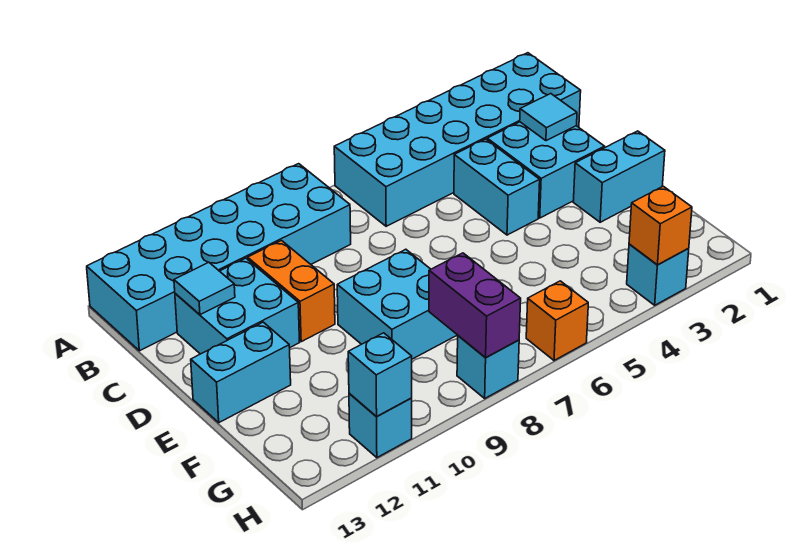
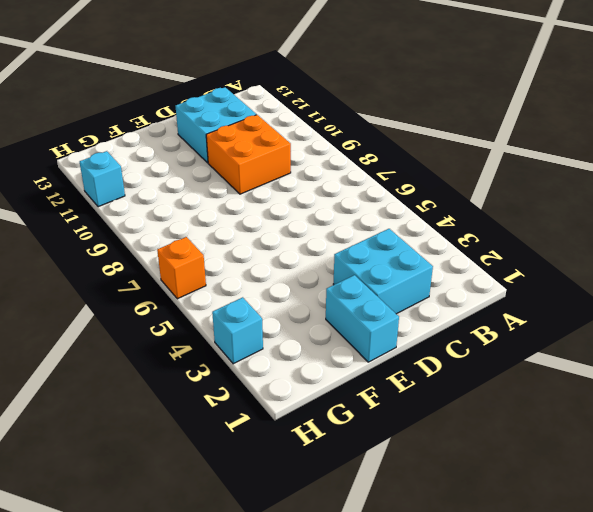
orange 2x2 brick [206,115,291,194] -> orange 1x2 brick [248,241,335,342]
none -> cyan 2x6 brick [334,53,581,226]
none -> cyan 2x6 brick [87,164,351,351]
none -> cyan 1x2 brick [454,139,540,235]

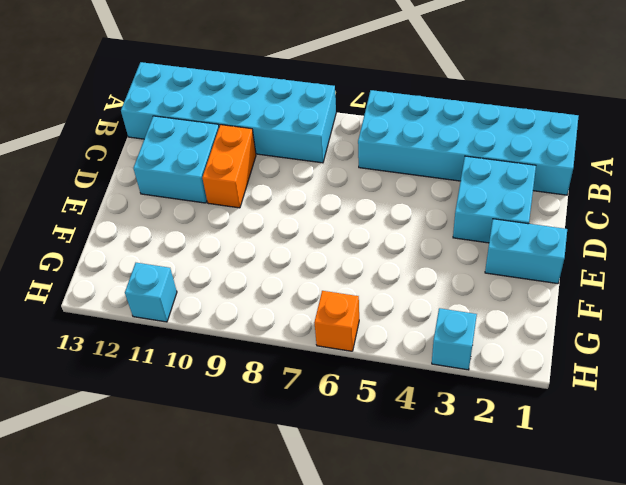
none -> cyan 1x2 brick [454,139,540,235]
none -> cyan 2x2 brick [337,249,457,359]
none -> cyan 1x2 brick [191,322,291,423]

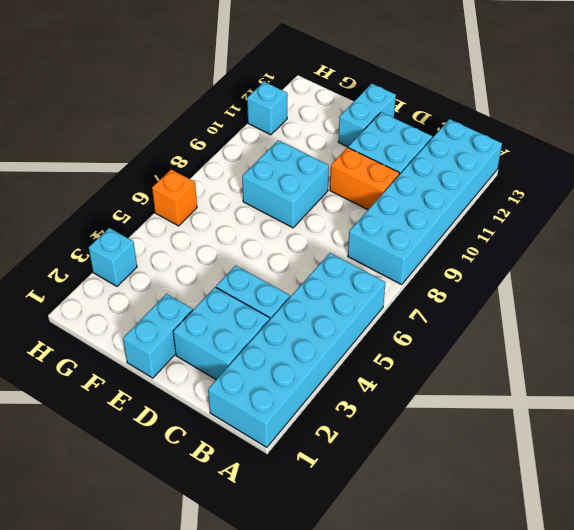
none -> cyan 1x1 brick [457,336,519,398]
none -> cyan 1x1 tile [520,94,577,141]
none -> cyan 1x1 tile [174,262,235,315]

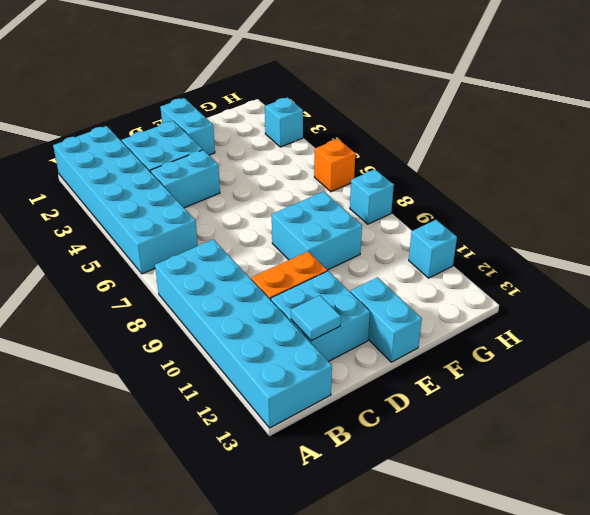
none -> cyan 1x1 tile [520,94,577,141]
none -> purple 1x2 brick [429,253,521,357]
none -> orange 1x1 brick [629,186,692,265]

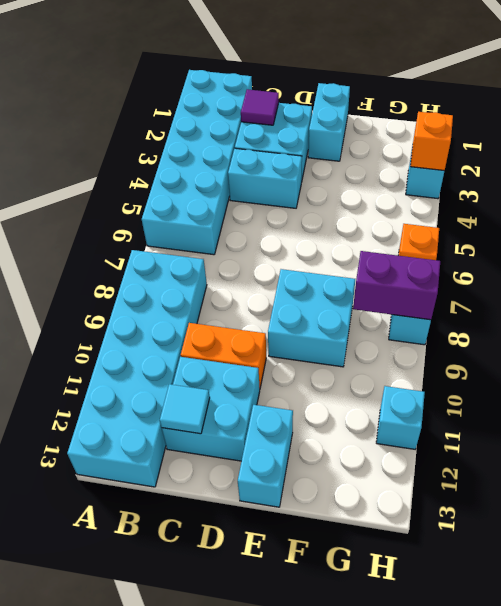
purple 1x1 tile [241,89,279,125] -> cyan 1x1 tile [520,94,577,141]
none -> cyan 1x1 brick [348,333,412,417]

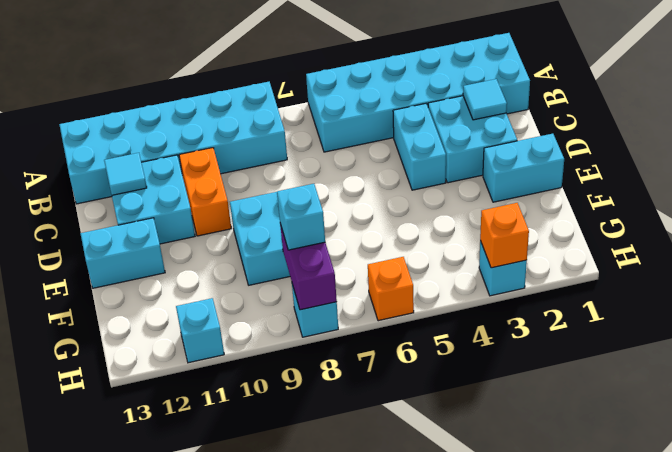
cyan 1x1 brick [277,184,325,250] -> cyan 1x1 brick moved to [348,333,412,417]

